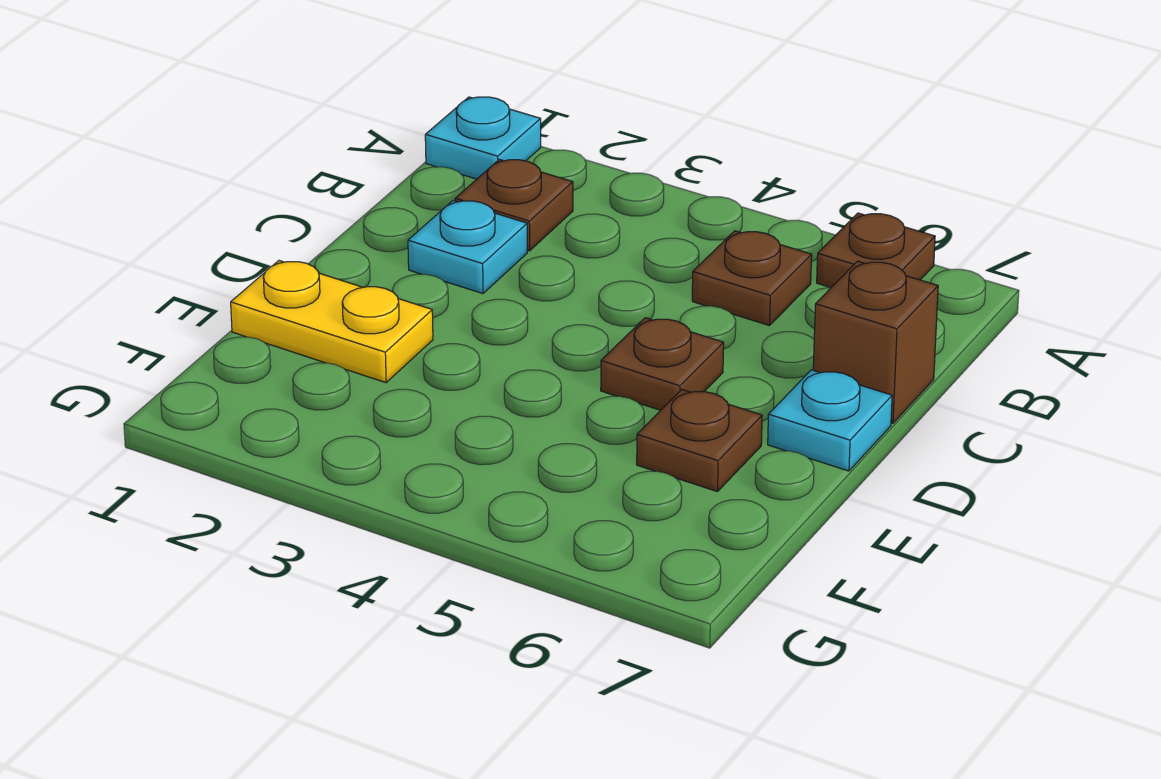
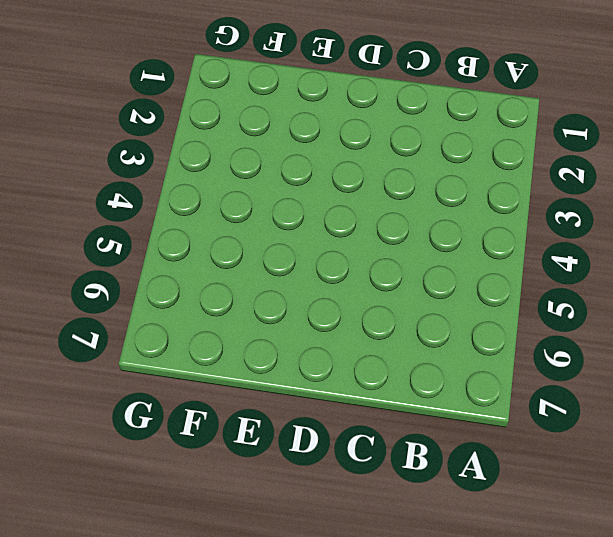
none -> cyan 1x1 plate [425,97,541,179]
none -> brown 1x1 plate [817,213,935,288]

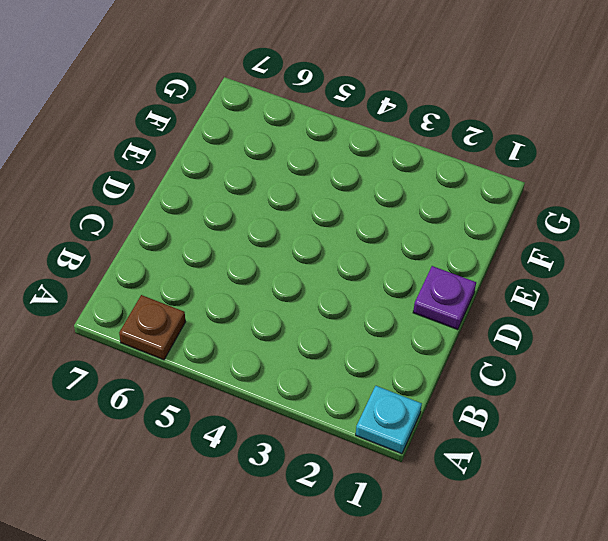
purple 1x1 plate [413,266,476,330] -> none
none -> brown 1x1 plate [455,159,573,251]
none -> brown 1x1 plate [692,231,812,326]

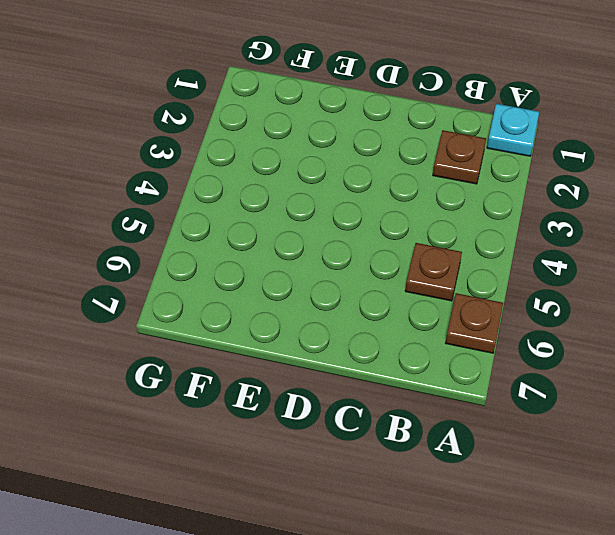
none -> cyan 1x1 plate [408,200,527,294]
none -> brown 1x1 brick [813,261,938,423]

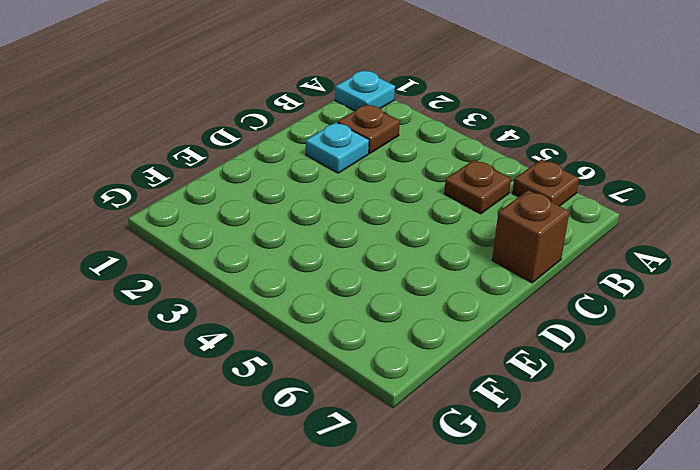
none -> brown 1x1 plate [601,318,724,410]
none -> cyan 1x1 plate [768,370,892,471]

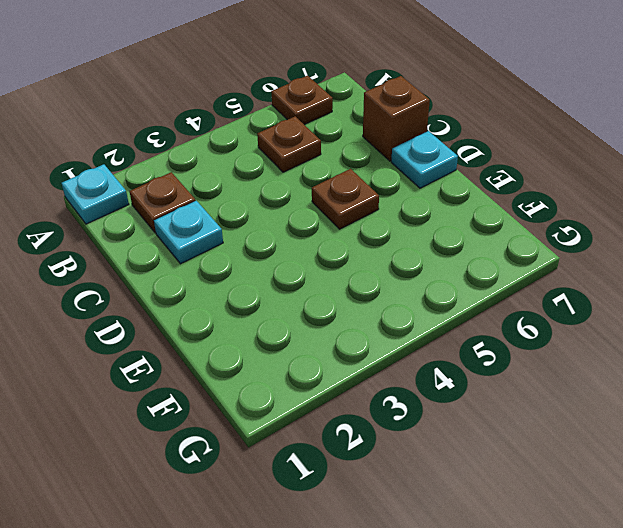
none -> yellow 1x2 plate [231,261,433,383]
none -> brown 1x1 plate [637,390,762,492]

